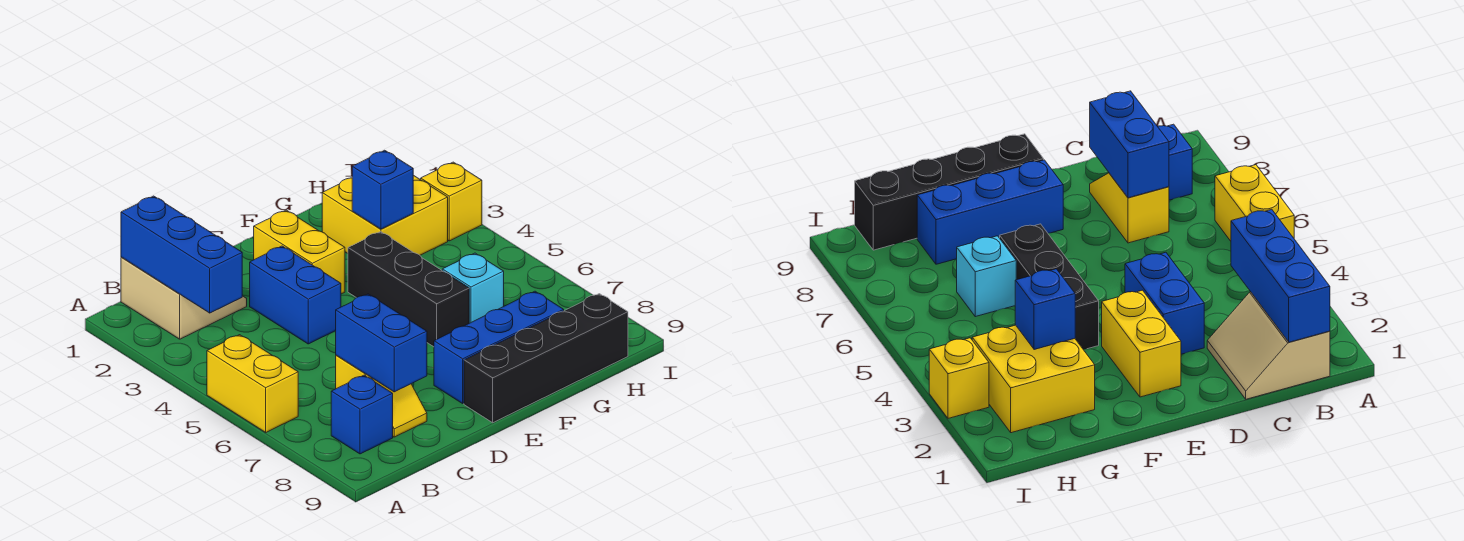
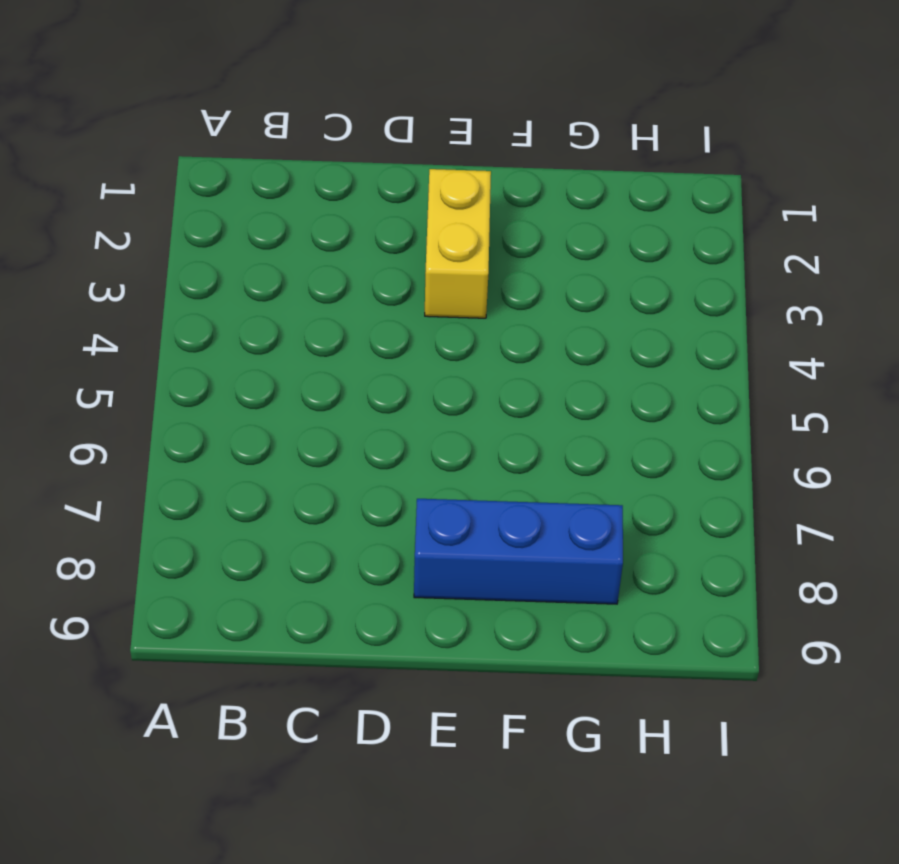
none -> yellow 1x2 brick [207,335,298,432]
none -> tan 2x2 slope [121,257,247,339]
none -> blue 1x1 brick [331,375,393,454]

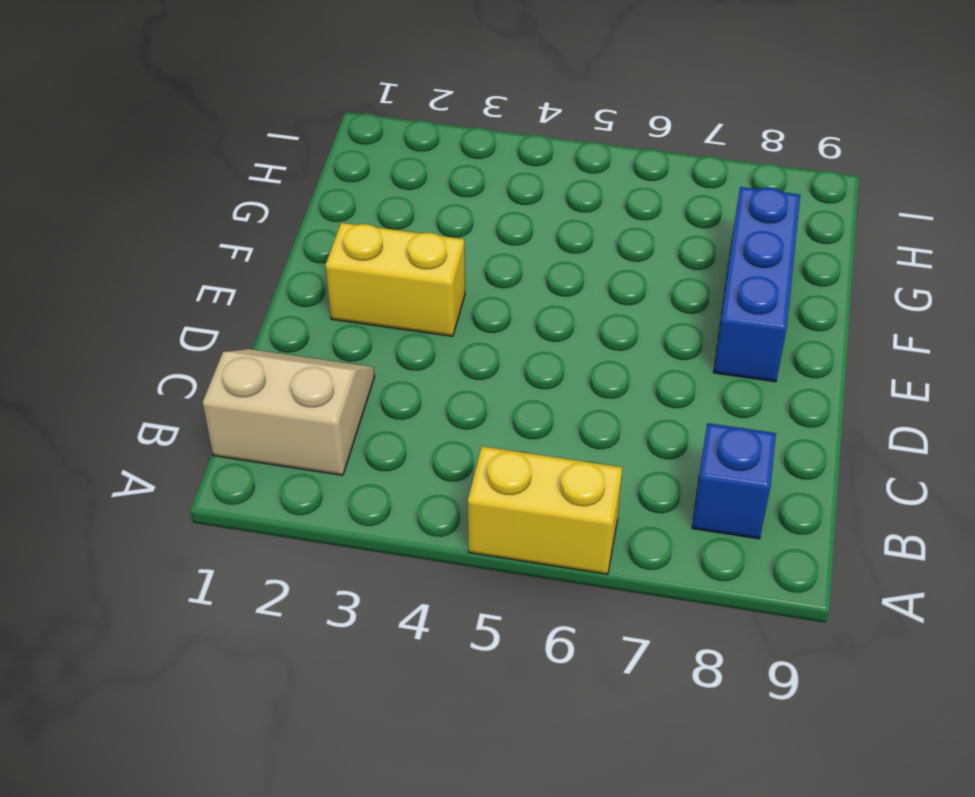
none -> yellow 1x2 slope [336,355,427,437]
none -> blue 1x2 brick [250,246,341,344]
none -> black 1x4 brick [464,294,628,423]

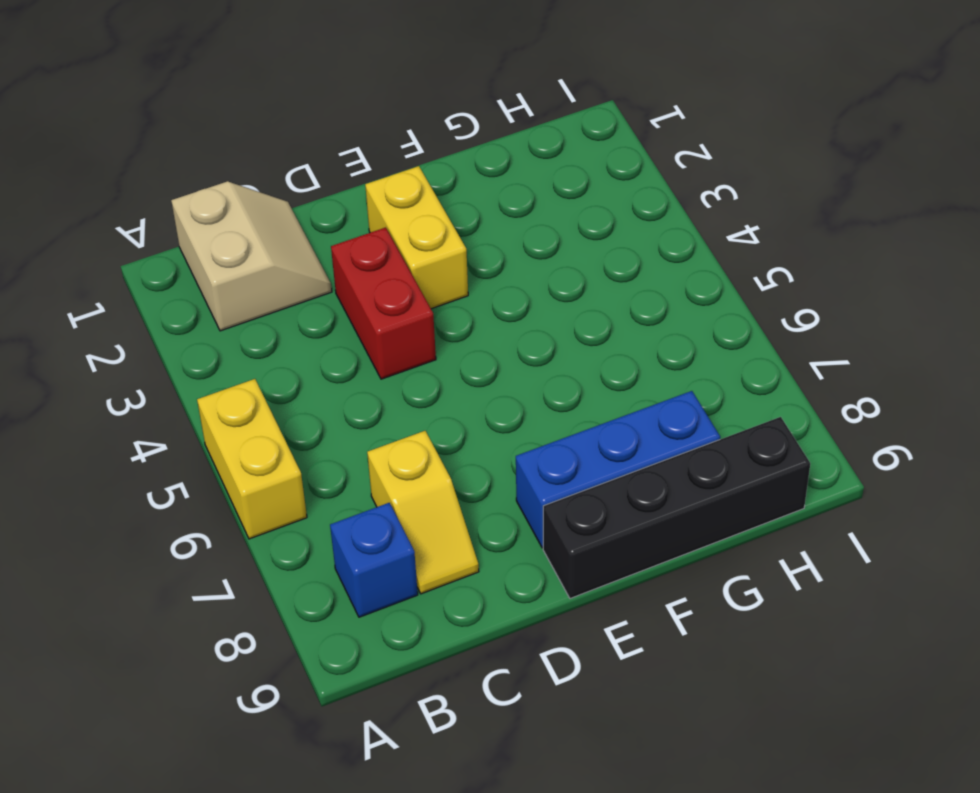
red 1x2 brick [331,227,436,379] -> blue 1x2 brick [250,246,341,344]
none -> black 1x3 brick [348,232,469,347]
none -> yellow 2x2 brick [322,175,448,255]
none -> cyan 1x1 brick [442,253,504,323]

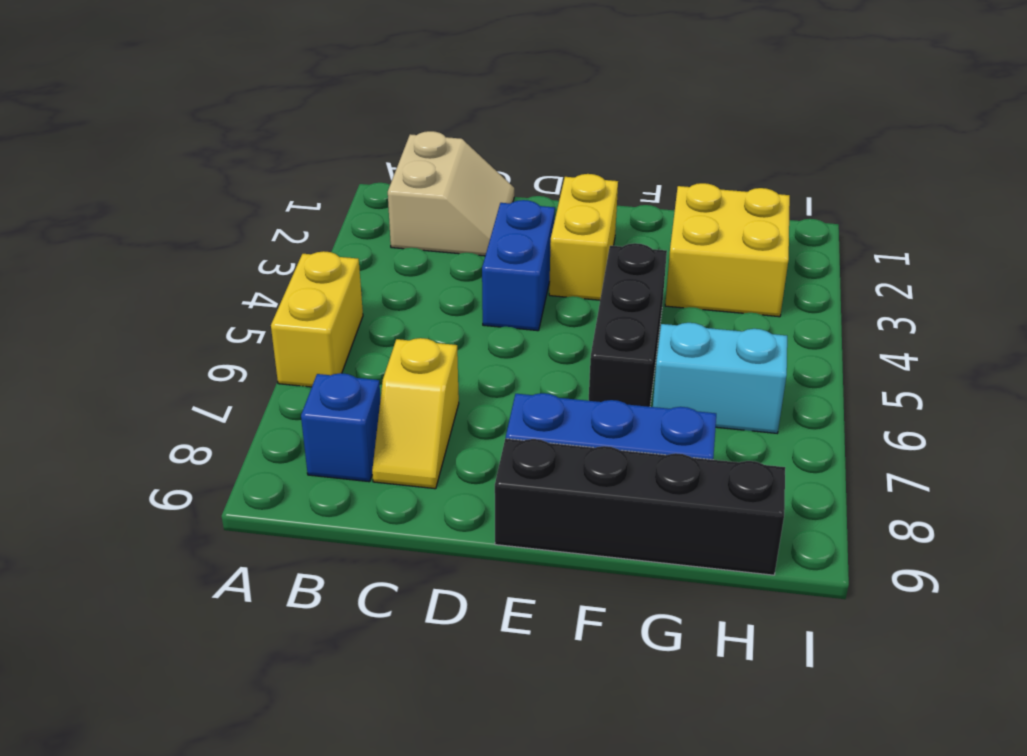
cyan 1x2 brick [653,323,787,433] -> cyan 1x1 brick [442,253,504,323]
none -> yellow 1x1 brick [421,162,482,241]
none -> blue 1x3 brick [121,196,242,313]
none -> blue 1x2 brick [336,294,427,392]

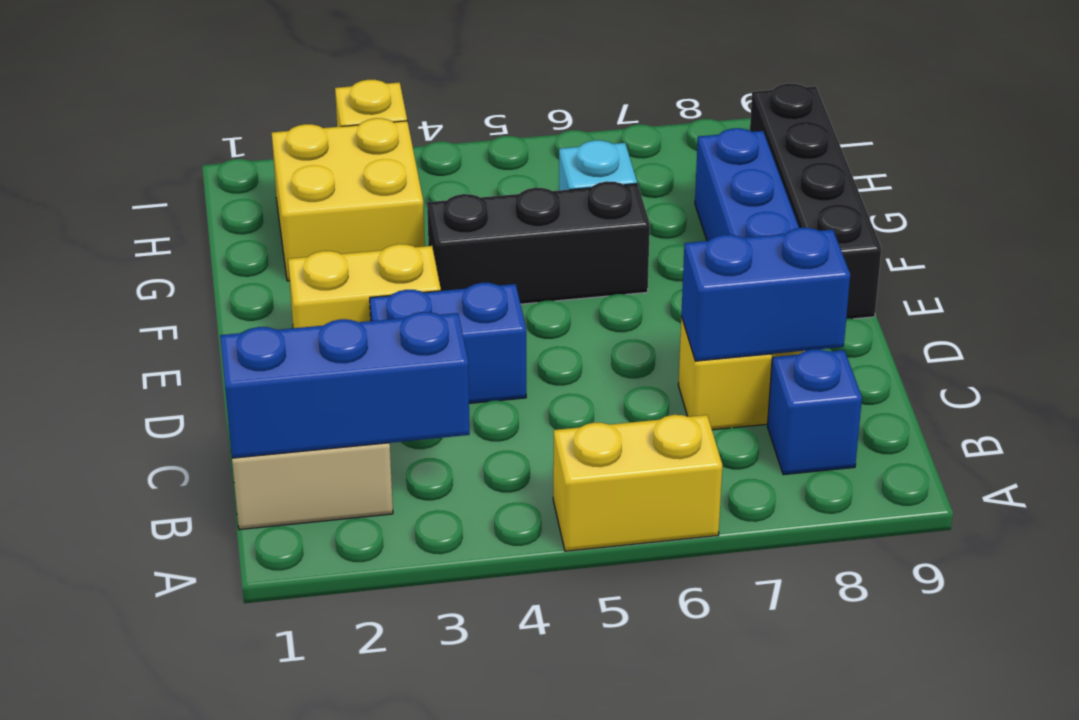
none -> blue 1x1 brick [352,150,413,229]

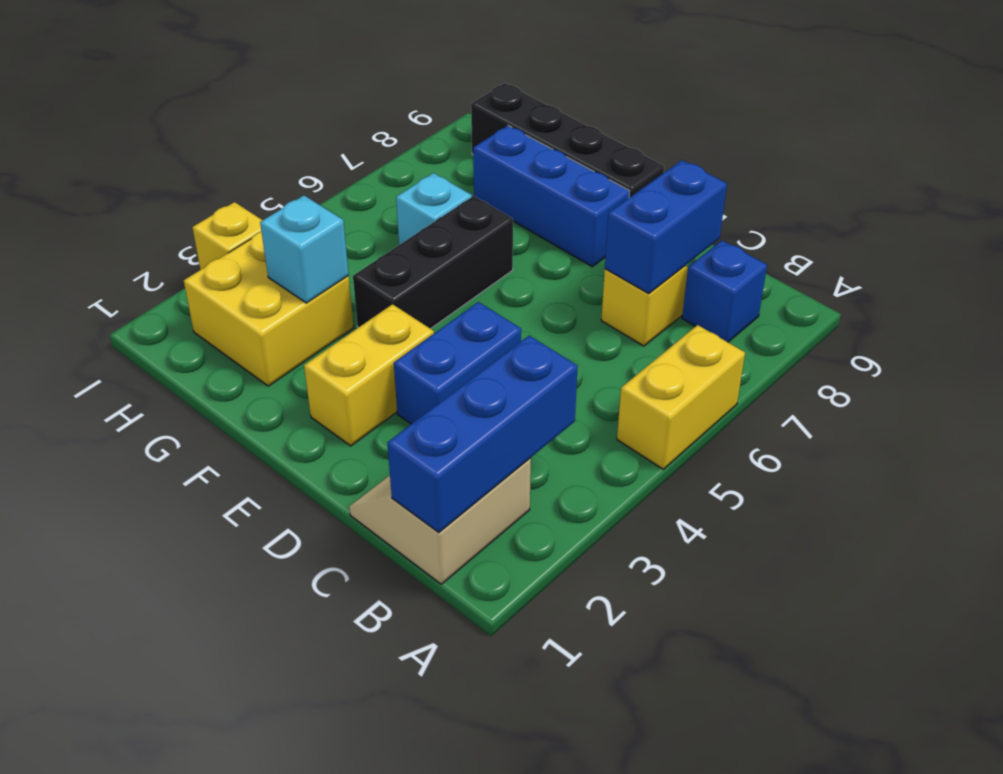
cyan 1x1 brick [260,195,349,303] -> blue 1x1 brick [352,150,413,229]

